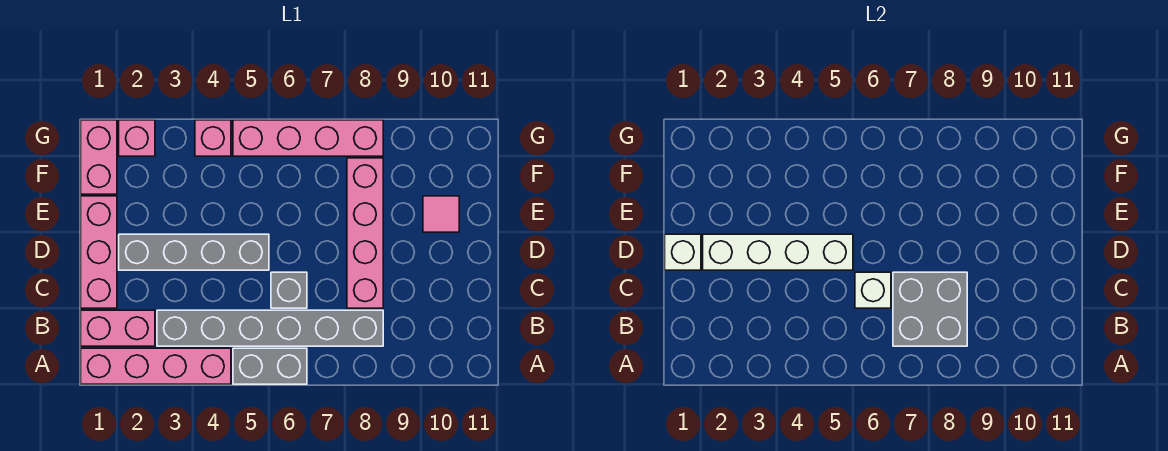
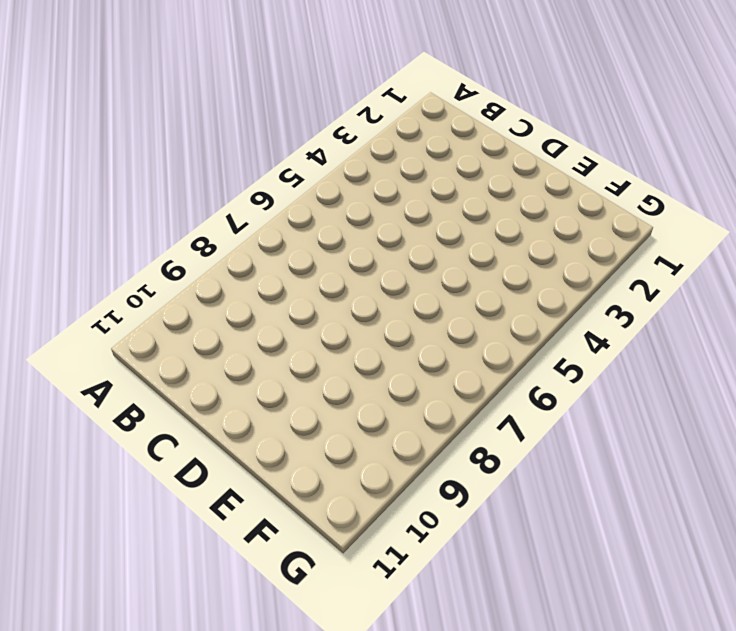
none -> pink 1x4 brick [81,348,231,384]
none -> grey 1x2 brick [233,348,307,384]
none -> pink 1x2 brick [81,310,155,346]

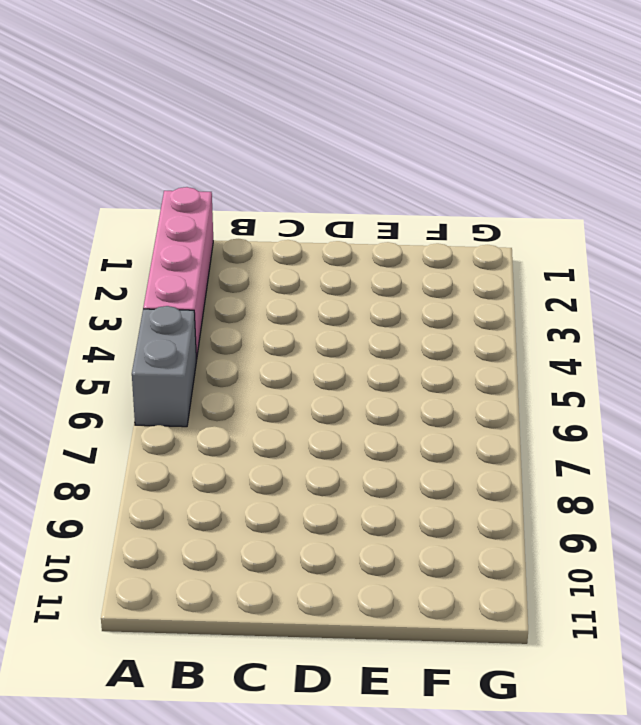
none -> pink 1x2 brick [81,310,155,346]
none -> grey 1x6 brick [157,310,383,346]
none -> pink 1x3 brick [81,196,117,308]

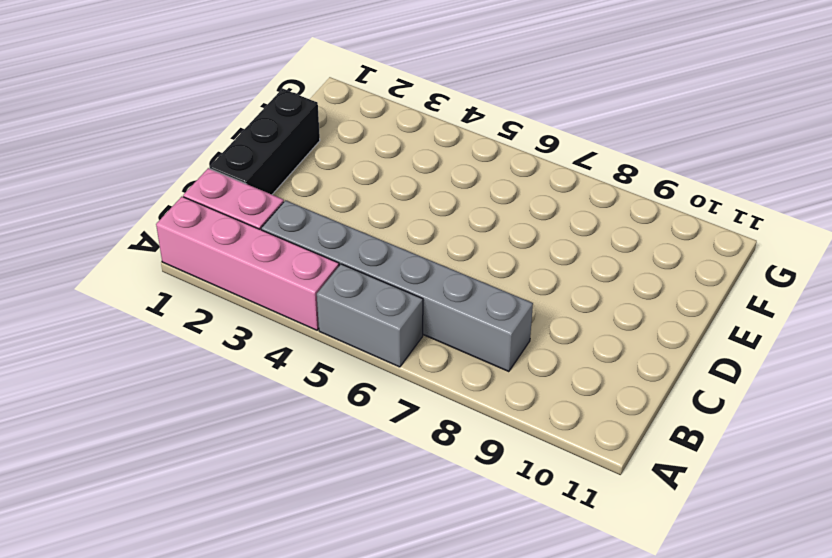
black 1x3 brick [210,89,320,194] -> pink 1x3 brick [81,196,117,308]
none -> grey 1x1 brick [271,272,307,308]
none -> pink 1x4 brick [347,158,383,308]
none -> grey 1x4 brick [119,234,269,270]

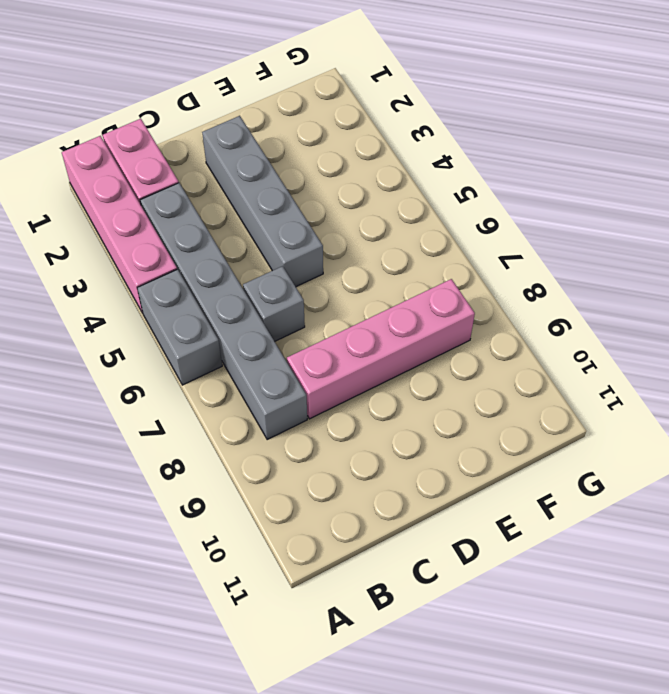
none -> pink 1x3 brick [81,196,117,308]
none -> pink 1x1 tile [423,196,459,232]
none -> pink 1x2 brick [81,120,117,194]

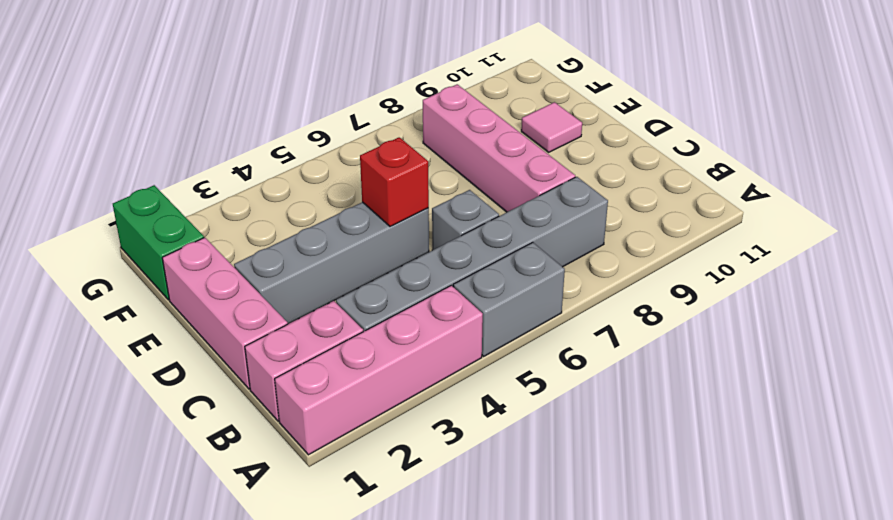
red 1x1 brick [360,137,429,226] -> white 1x4 brick [703,234,853,270]
green 1x2 brick [113,185,204,300] -> pink 1x2 brick [81,120,117,194]
none -> pink 1x1 brick [119,120,155,156]
none -> pink 1x1 brick [195,120,231,156]
none -> pink 1x4 brick [233,120,383,156]

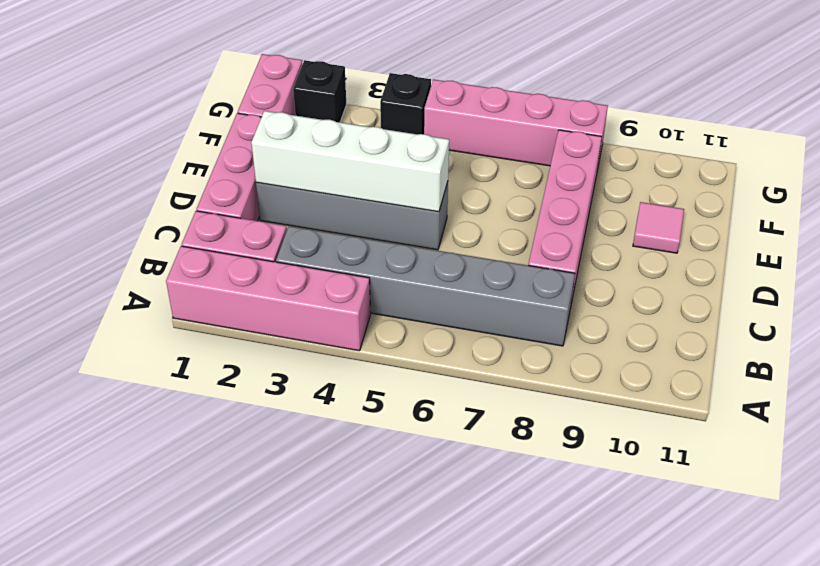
black 1x1 brick [293,60,346,122] -> pink 1x1 brick [119,120,155,156]
black 1x1 brick [380,73,431,134] -> pink 1x1 brick [195,120,231,156]
none -> grey 1x2 brick [233,348,307,384]
none -> grey 1x1 brick [271,272,307,308]
none -> grey 2x2 brick [893,272,967,346]

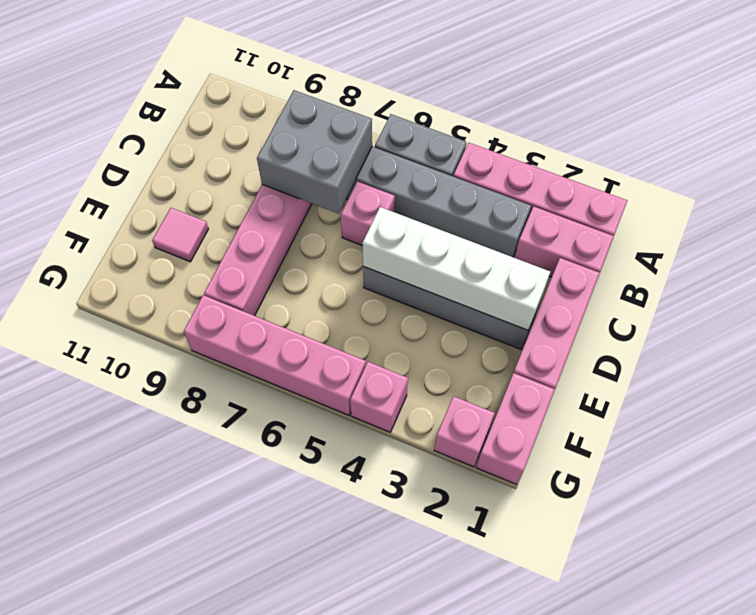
pink 1x1 brick [341,181,395,245] -> grey 1x1 brick [271,272,307,308]
none -> white 1x1 brick [855,272,891,308]
none -> white 1x1 brick [665,234,701,270]

